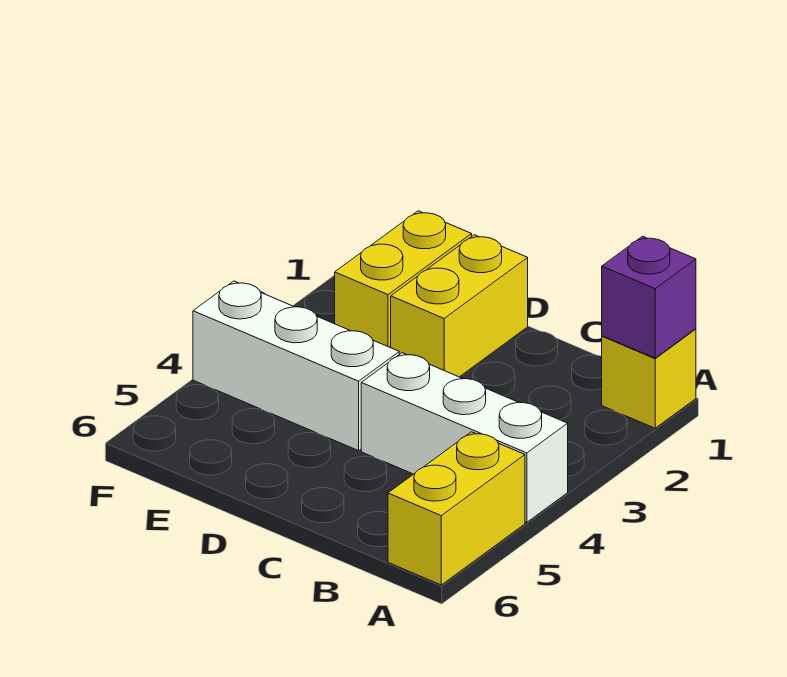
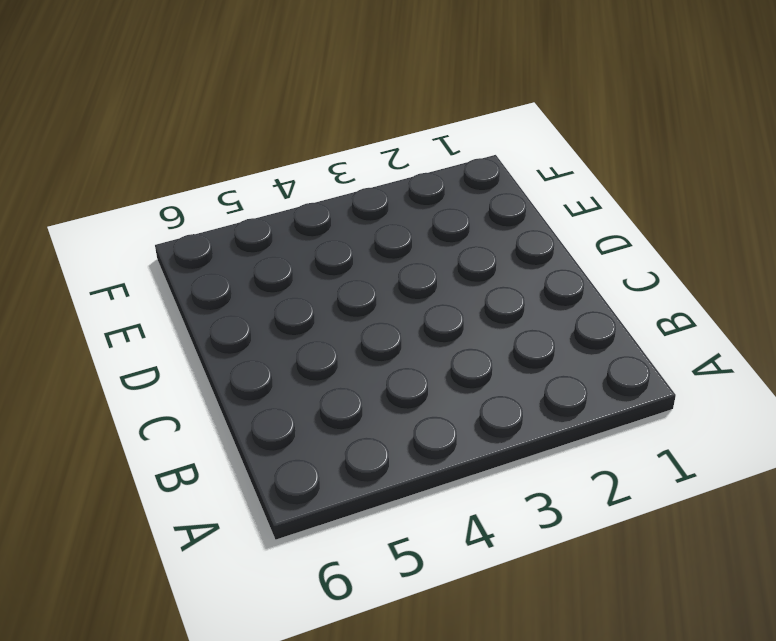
none -> yellow 1x1 brick [602,329,696,428]
none -> white 1x3 brick [361,353,568,522]

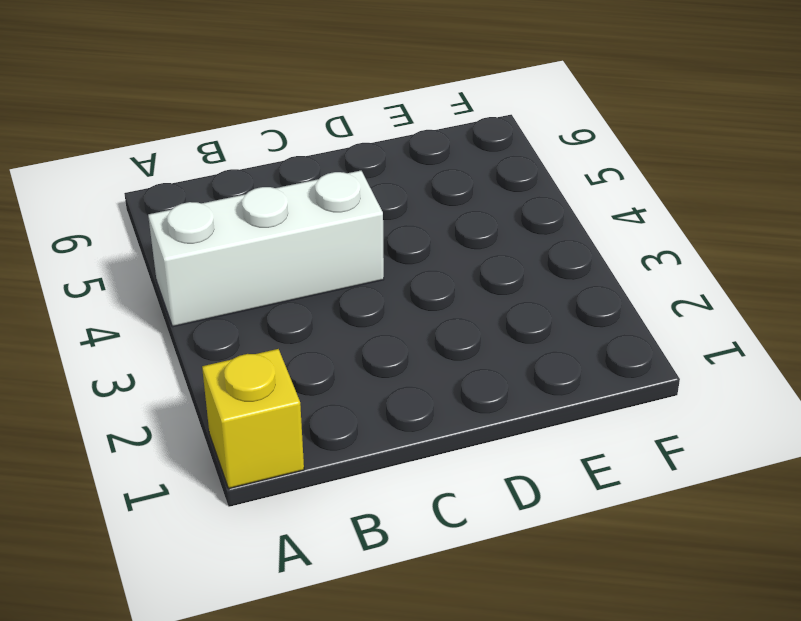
none -> yellow 1x2 brick [388,432,525,585]
none -> yellow 1x2 brick [391,235,528,377]

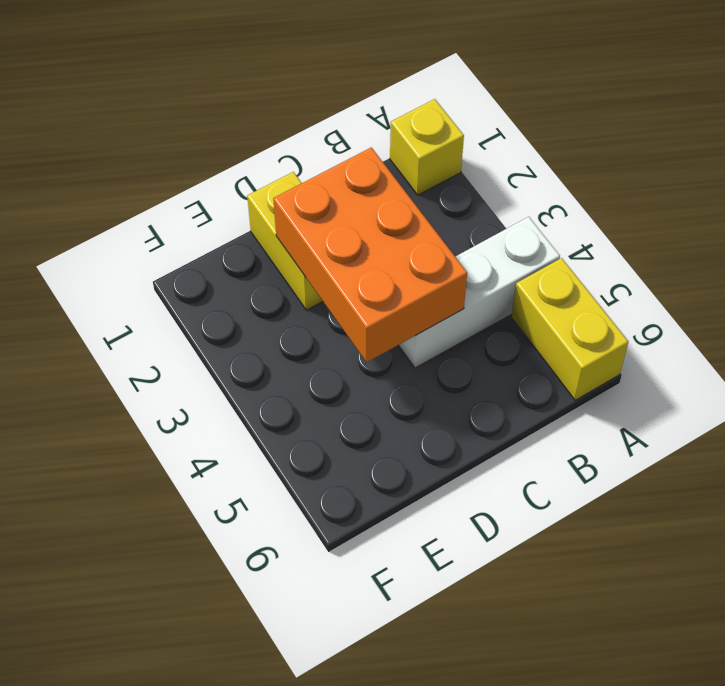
orange 2x3 brick [273,147,467,362] -> none
none -> white 1x3 brick [193,281,399,451]
none -> yellow 1x2 brick [335,211,472,348]

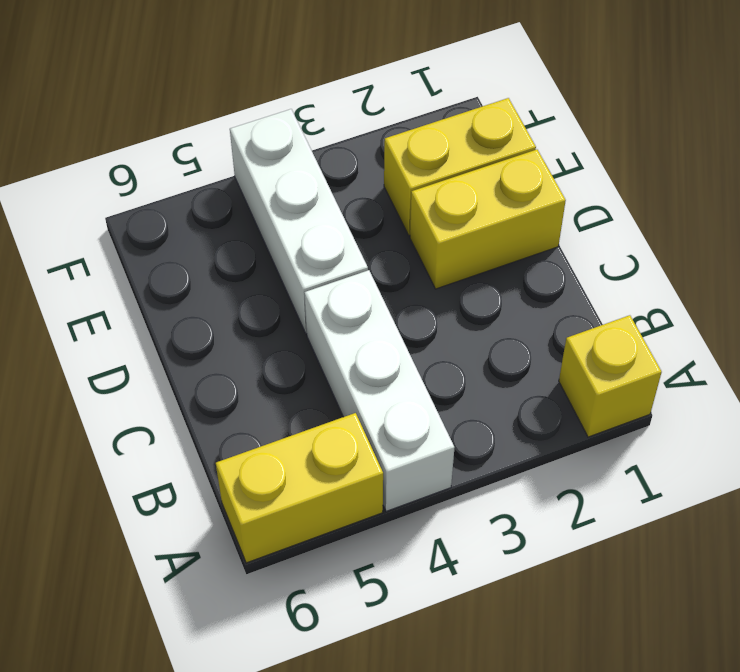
none -> purple 1x1 brick [602,236,696,358]

